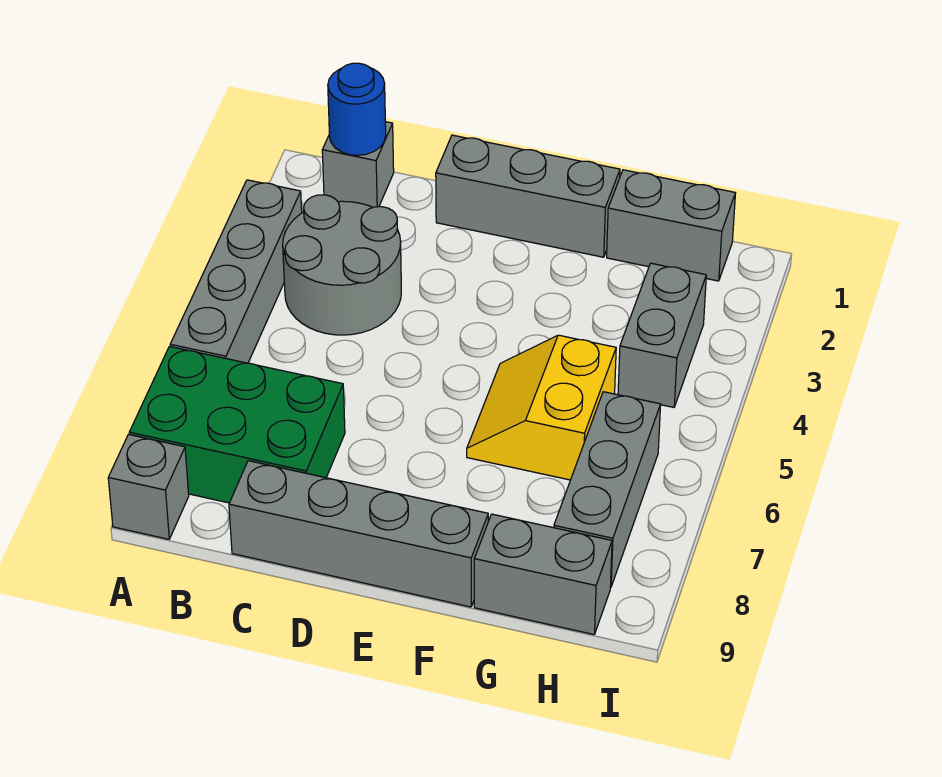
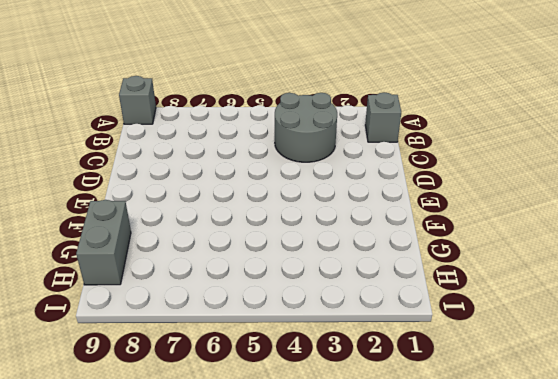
none -> grey 1x4 brick [170,180,302,363]
none -> green 2x3 brick [129,346,345,503]
none -> grey 1x4 brick [229,461,488,607]

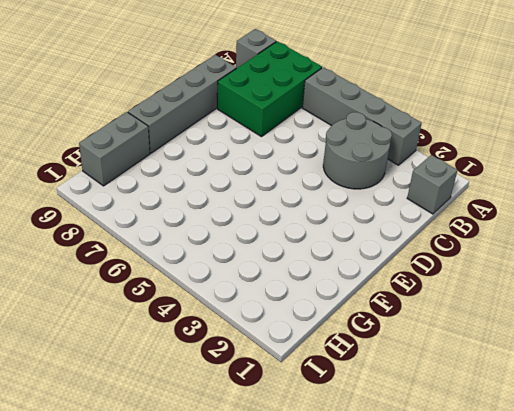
none -> grey 1x3 brick [436,135,620,257]
none -> yellow 2x2 slope [467,335,616,480]
none -> grey 1x2 brick [607,170,735,281]

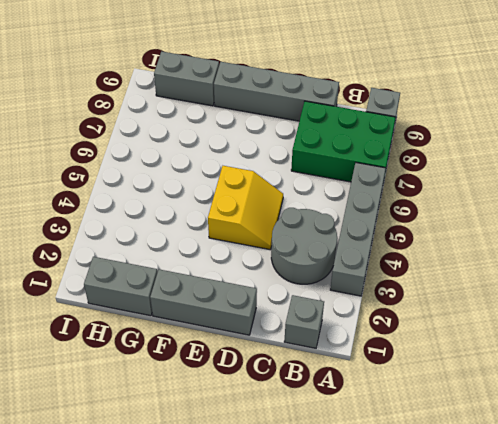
yellow 2x2 slope [208,166,283,249] -> yellow 2x2 slope moved to [467,335,616,480]
none -> grey 1x2 brick [618,263,706,407]
none -> grey 1x3 brick [554,392,661,587]
none -> blue 1x1 round brick [328,63,386,155]

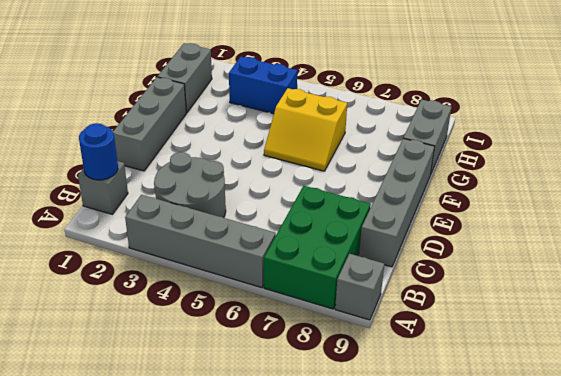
blue 1x2 brick [229,57,297,114] -> grey 1x2 brick [618,263,706,407]
none -> grey 1x3 brick [554,392,661,587]

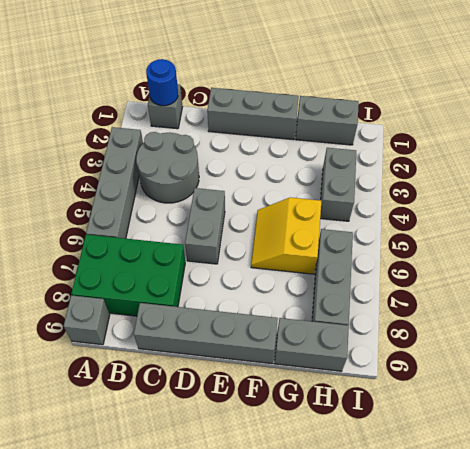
grey 1x2 brick [185,188,225,264] -> none

